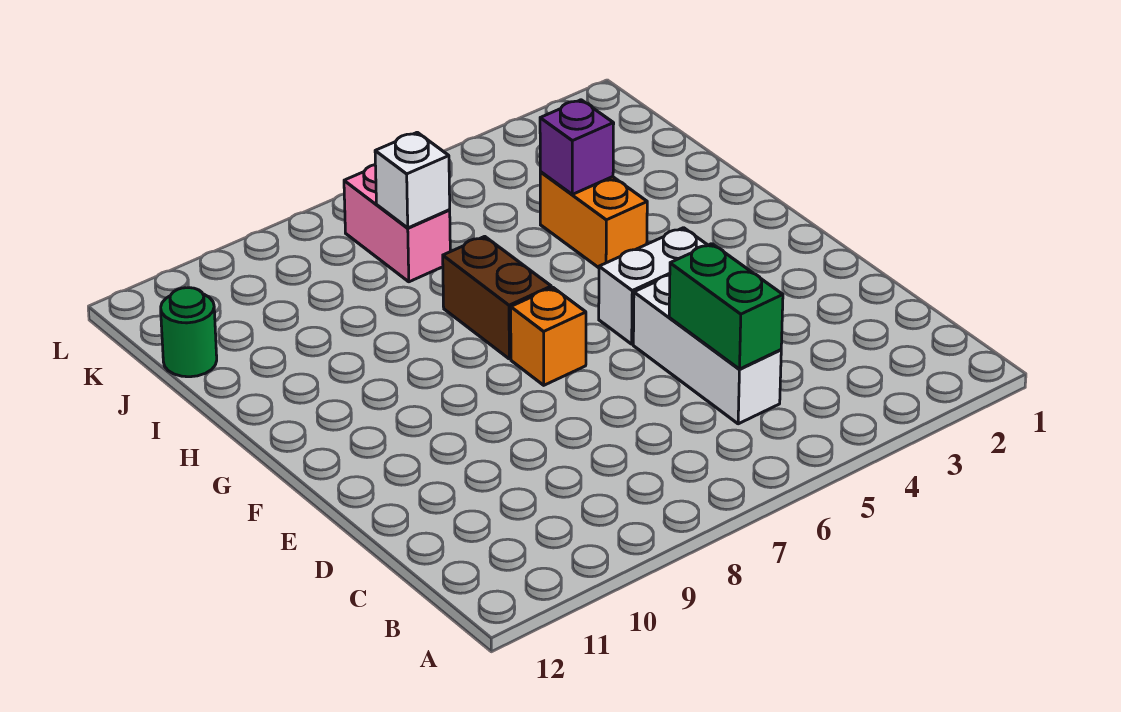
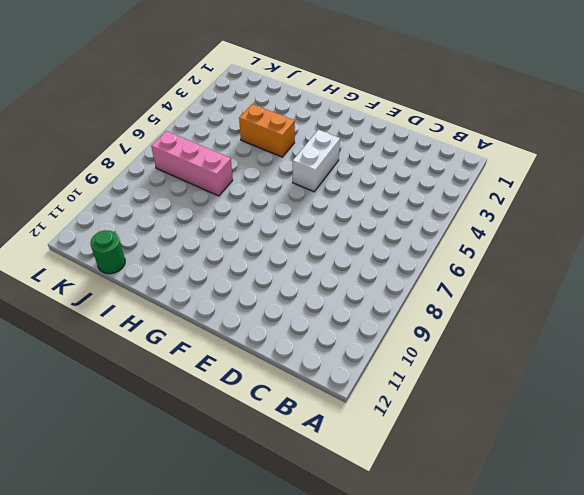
pink 1x3 brick [151,131,233,196] -> pink 1x2 brick [344,165,450,282]
none -> white 1x3 brick [633,275,781,424]
none -> orange 1x1 brick [511,288,586,385]

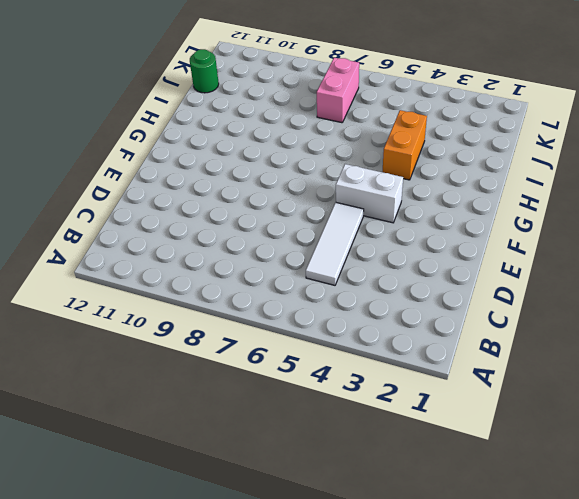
white 1x3 tile [306,203,364,285] -> white 1x3 brick [633,275,781,424]
none -> orange 1x1 brick [511,288,586,385]
none -> brown 1x2 brick [443,236,551,359]

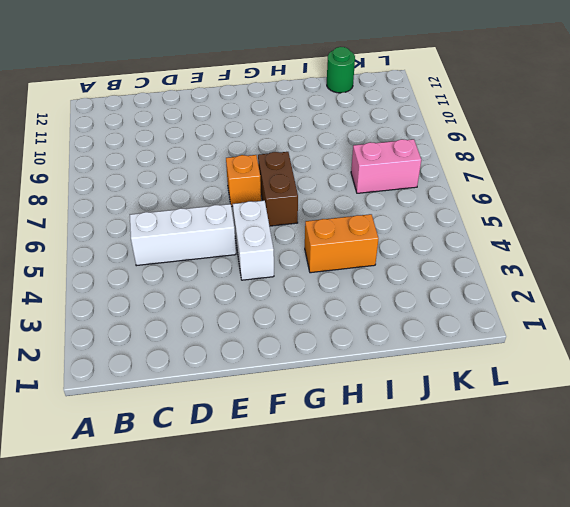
brown 1x2 brick [258,152,298,226] -> brown 1x2 brick turned to [443,236,551,359]
none -> green 1x2 brick [669,244,783,369]
none -> purple 1x1 brick [540,100,614,194]

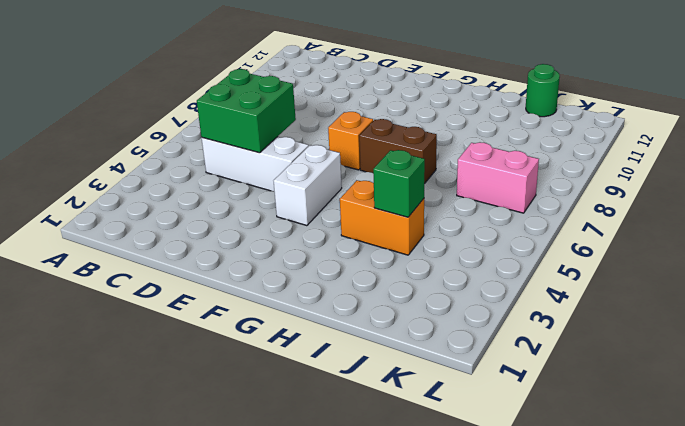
green 2x2 brick [197,69,296,153] -> green 1x2 brick [669,244,783,369]
green 1x1 brick [373,150,425,217] -> purple 1x1 brick [540,100,614,194]
none -> white 1x1 brick [375,132,450,228]

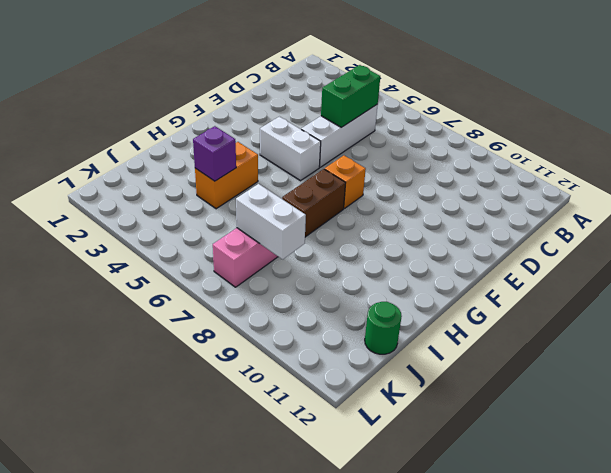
white 1x2 brick [236,184,306,259] -> white 1x1 brick [375,132,450,228]

